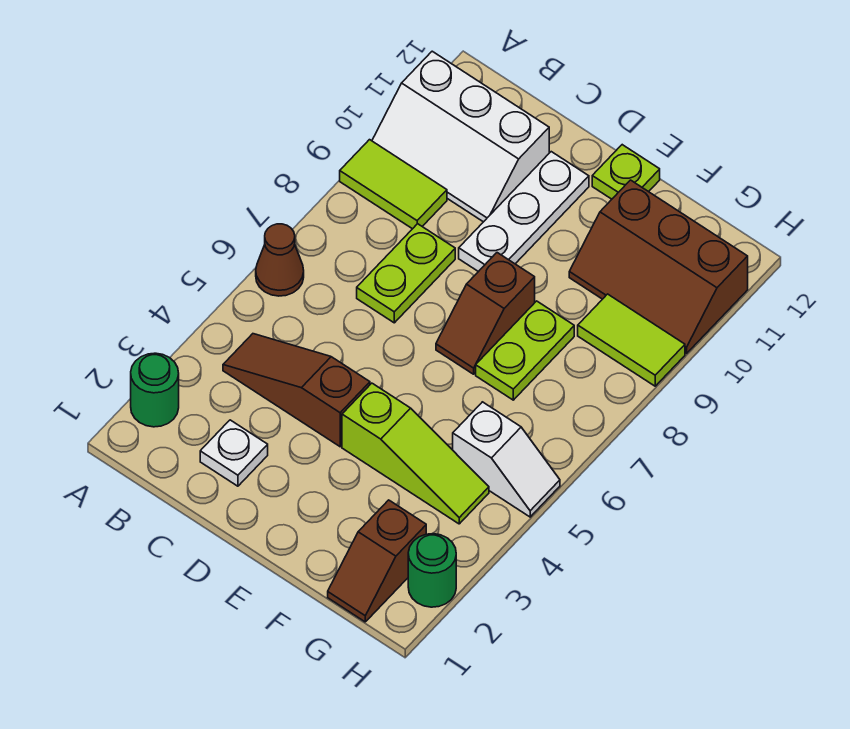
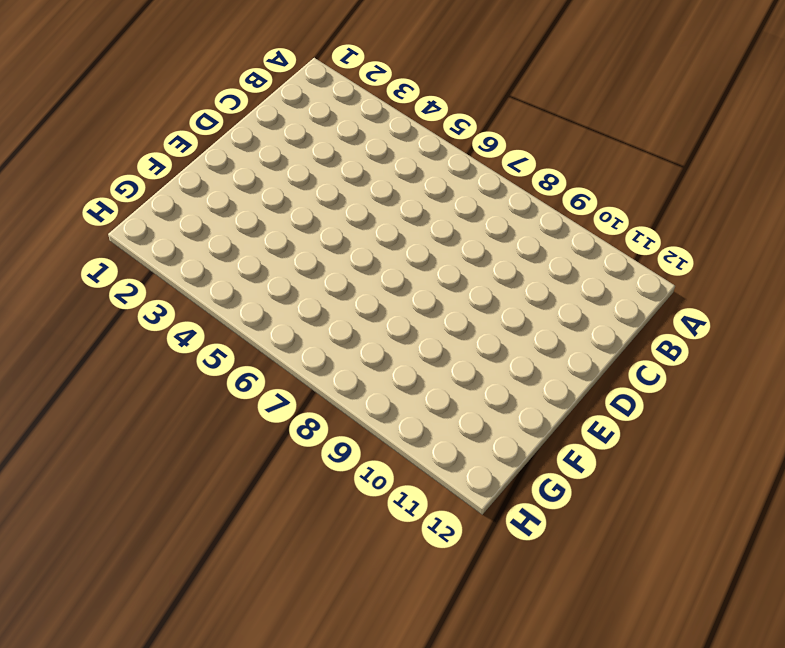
none -> green 1x1 round brick [131,353,179,427]
none -> brown 1x1 cone [256,224,304,296]
none -> lime 1x2 tile [340,140,447,229]

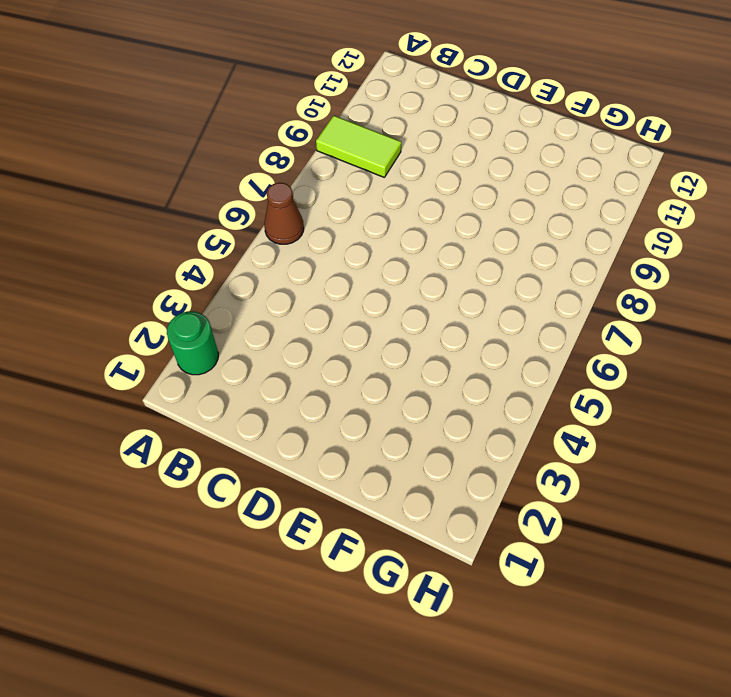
none -> white 2x3 slope [372,51,549,222]
none -> brown 1x3 slope [223,334,370,447]
none -> white 1x1 plate [200,420,268,486]

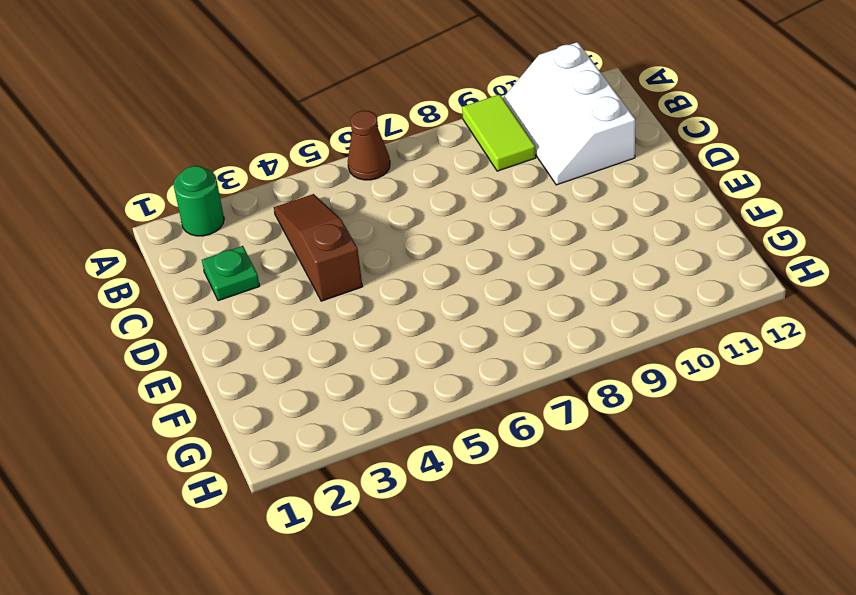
green 1x1 plate [202,246,260,301] -> white 1x1 plate [200,420,268,486]
none -> lime 1x2 plate [357,224,455,323]
none -> white 1x3 plate [459,152,589,272]
none -> lime 1x3 slope [342,383,489,524]

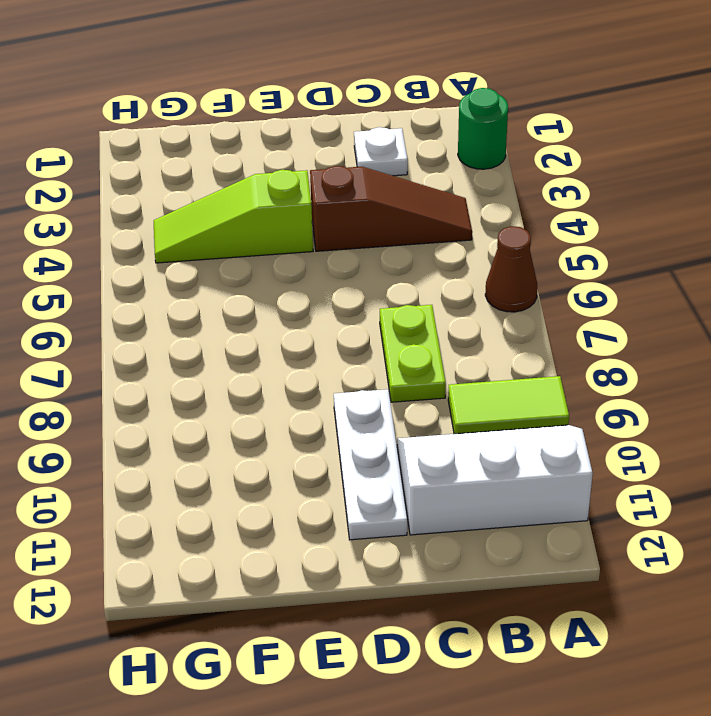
none -> brown 1x2 slope [436,253,535,374]
none -> lime 1x1 plate [592,145,660,199]
none -> lime 1x2 plate [476,301,574,400]

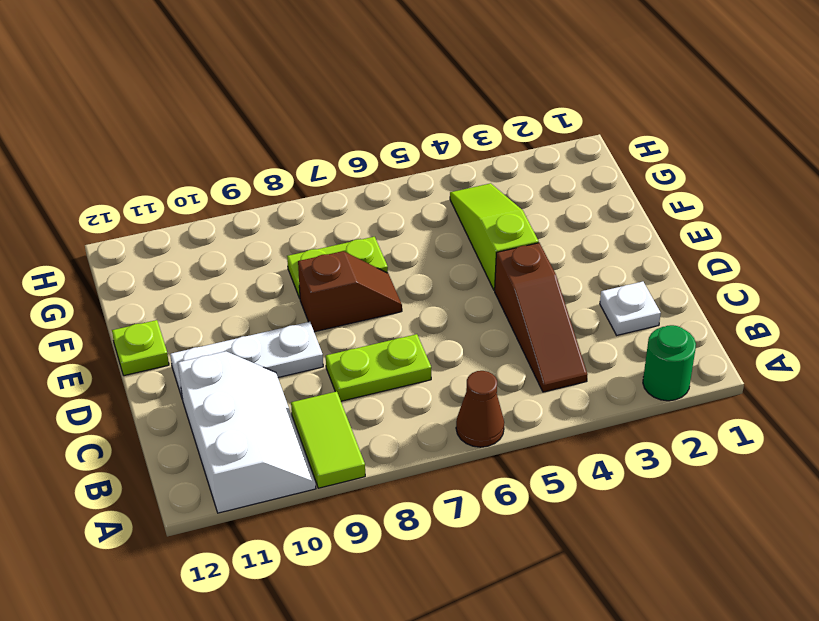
none -> brown 2x3 slope [569,180,748,354]
none -> brown 1x2 slope [328,500,426,622]
none -> white 1x2 slope [453,402,560,517]

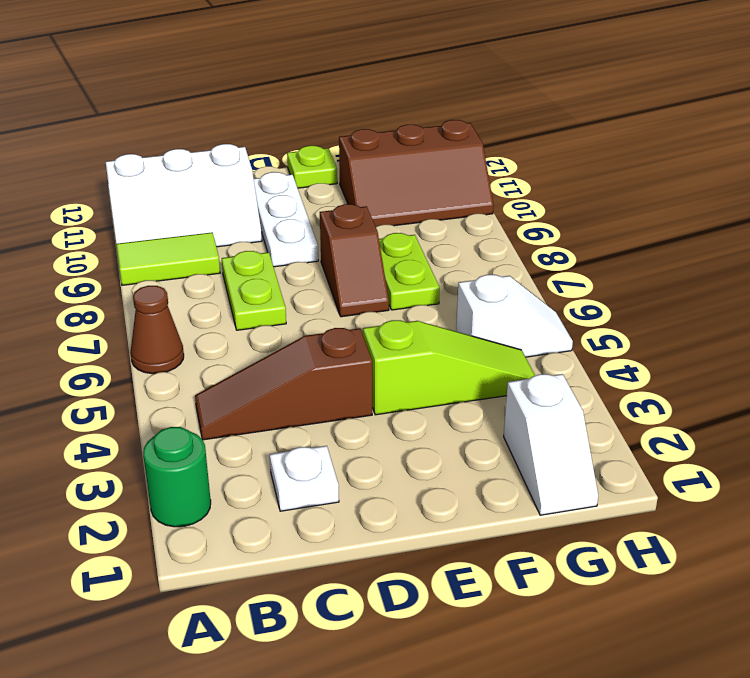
white 1x2 slope [504,374,598,515] -> brown 1x2 slope [328,500,426,622]
none -> lime 1x2 tile [578,294,685,386]
none -> green 1x1 round brick [408,534,456,607]

